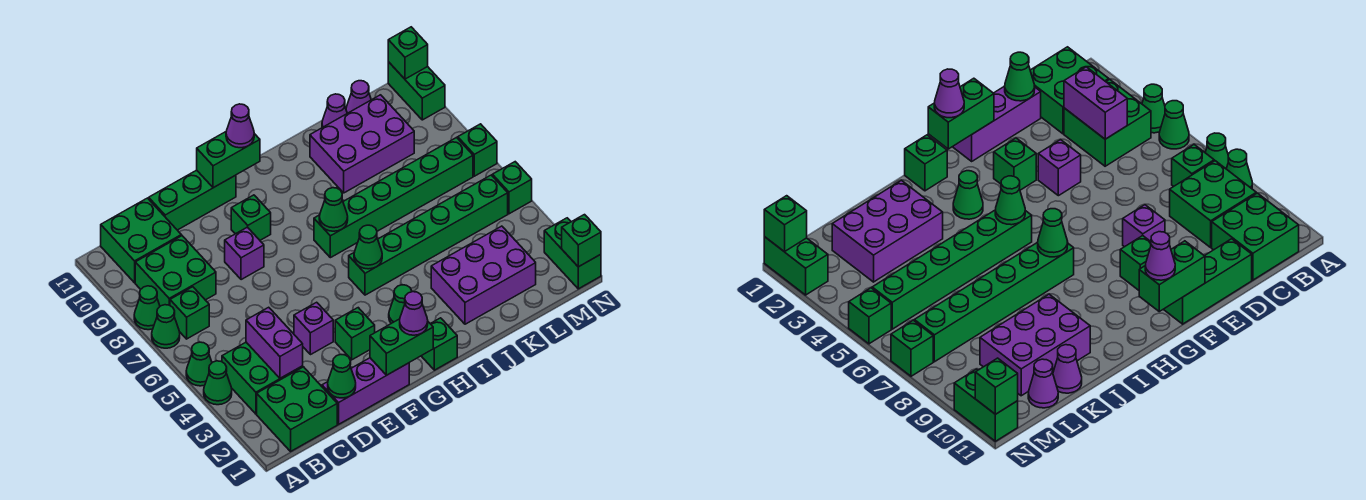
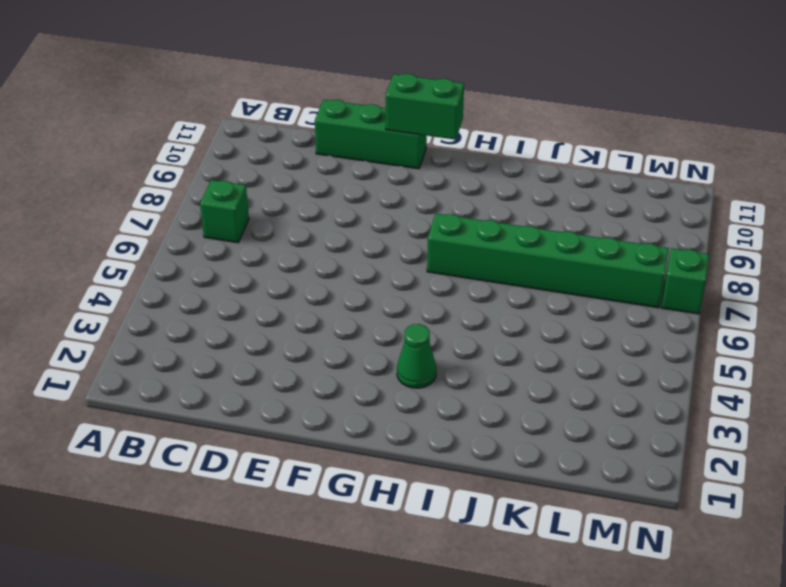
none -> green 1x1 cone [204,361,232,405]
none -> green 1x1 cone [186,342,212,386]
none -> green 1x1 cone [152,305,180,348]
none -> green 1x1 cone [134,286,160,330]

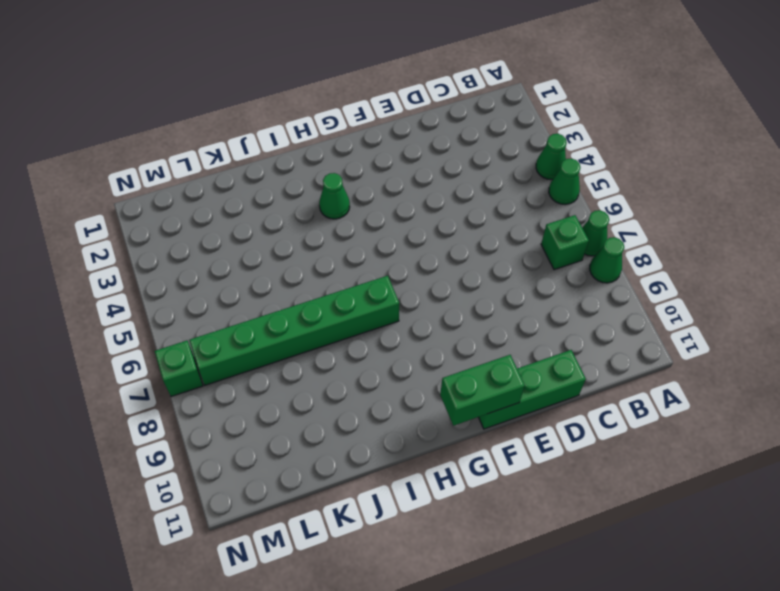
none -> green 2x2 brick [257,367,337,451]
none -> green 2x2 brick [222,342,303,414]
none -> green 2x2 brick [135,236,216,306]
none -> green 2x2 brick [101,198,181,283]

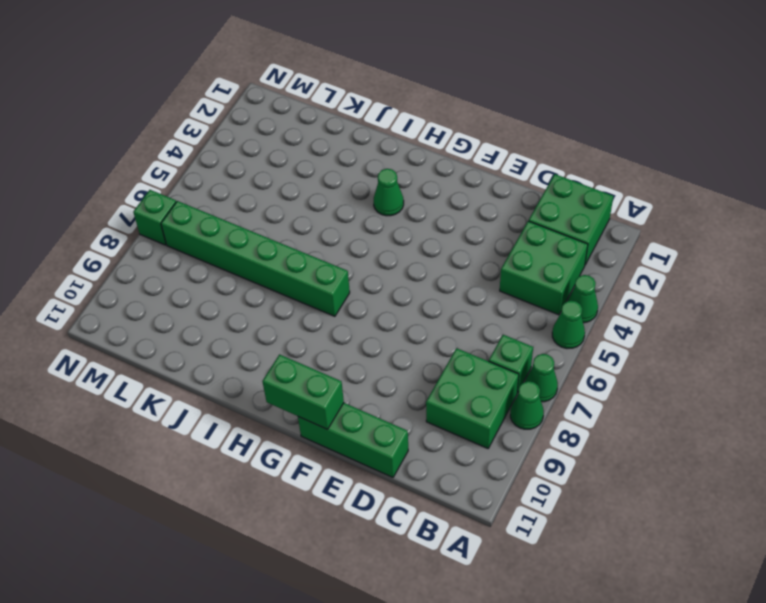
none -> green 2x2 brick [101,198,181,283]
none -> purple 1x3 brick [322,358,409,424]
none -> purple 1x1 brick [294,302,333,355]
none -> purple 1x1 brick [225,227,264,280]

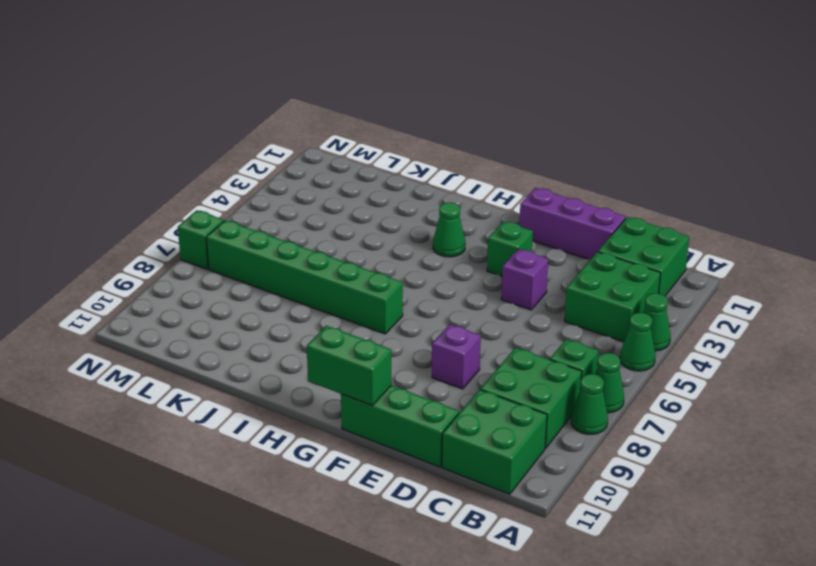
none -> green 1x1 brick [231,195,271,240]
none -> green 1x1 brick [422,318,457,370]
none -> green 1x6 brick [349,175,508,295]
none -> purple 2x3 brick [431,226,536,324]

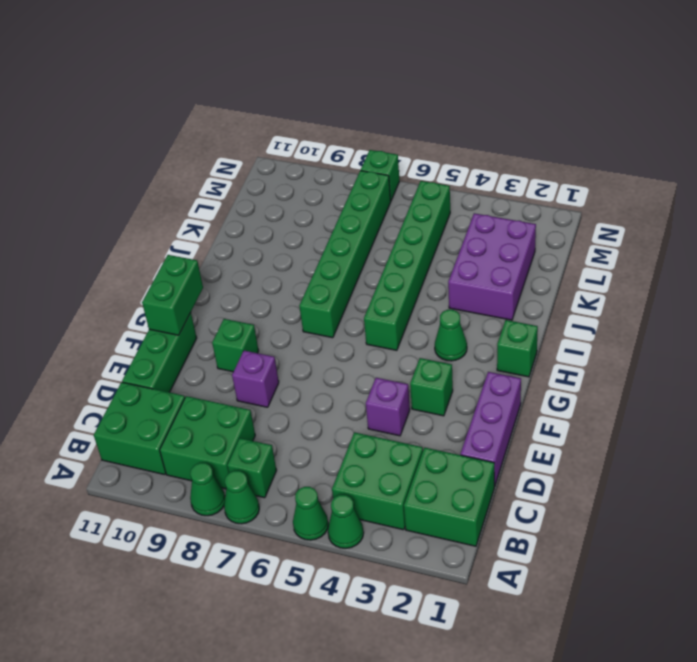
none -> purple 2x3 brick [310,95,414,193]
none -> purple 1x1 cone [322,94,347,128]
none -> purple 1x1 cone [346,81,371,113]
none -> green 1x2 brick [544,218,601,289]

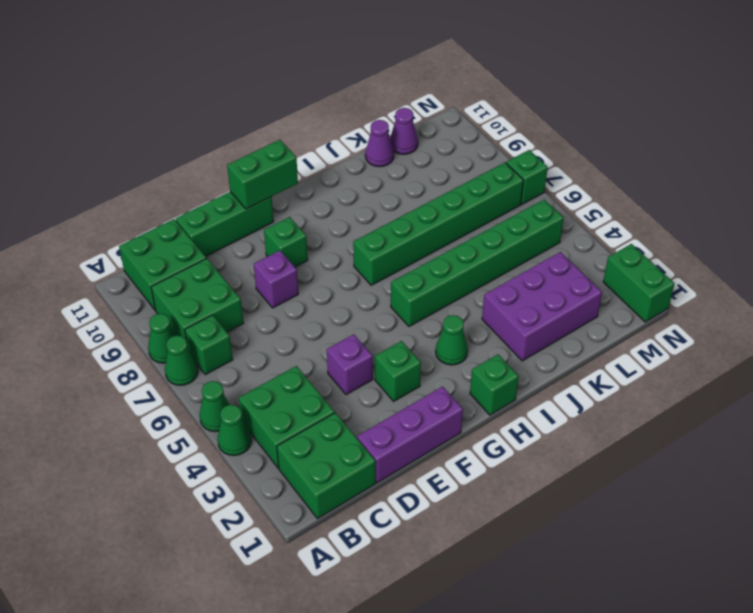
none -> purple 2x3 brick [310,95,414,193]
none -> green 1x1 brick [492,162,532,214]
none -> green 1x2 brick [388,62,445,120]
none -> purple 1x2 brick [246,307,303,378]

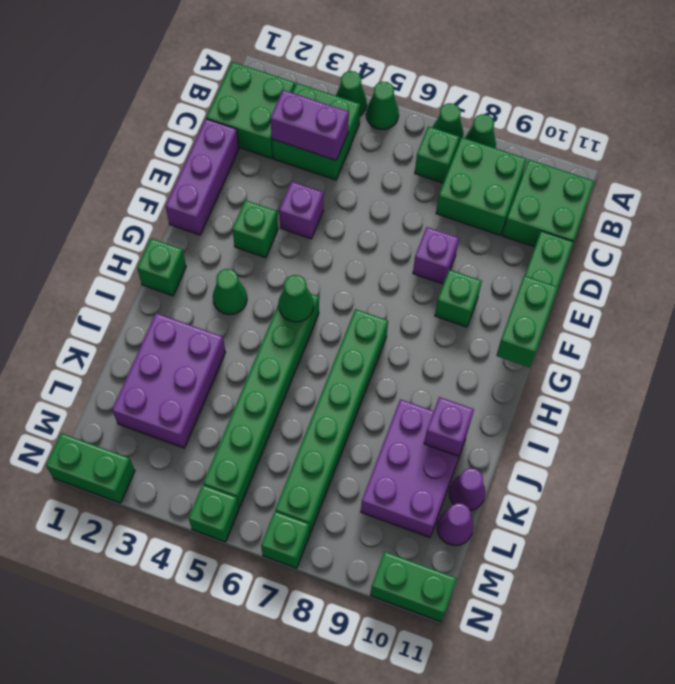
purple 1x1 brick [424,397,474,456] -> none
none -> green 1x1 cone [328,355,356,398]
none -> green 1x2 brick [370,319,433,375]
none -> green 1x1 cone [319,188,348,231]
none -> green 1x1 brick [562,215,601,267]

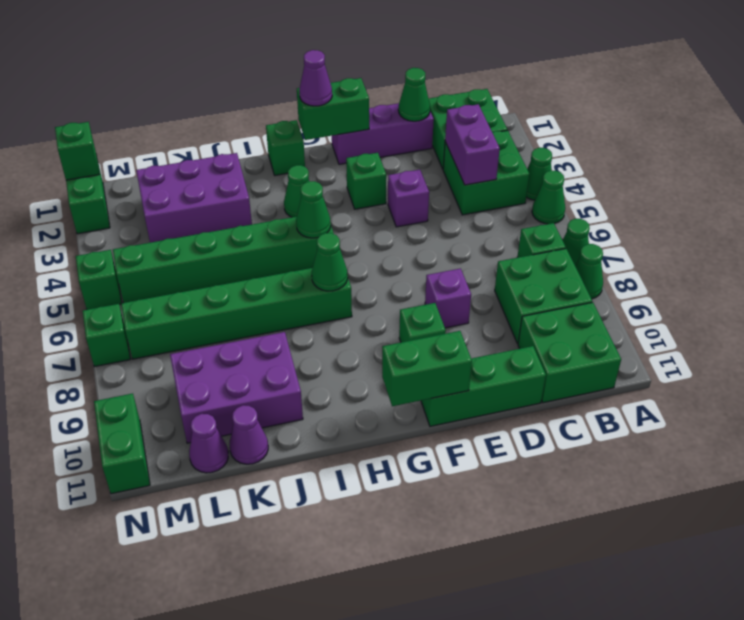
none -> green 1x1 brick [388,27,428,79]
none -> purple 1x1 cone [226,104,254,148]

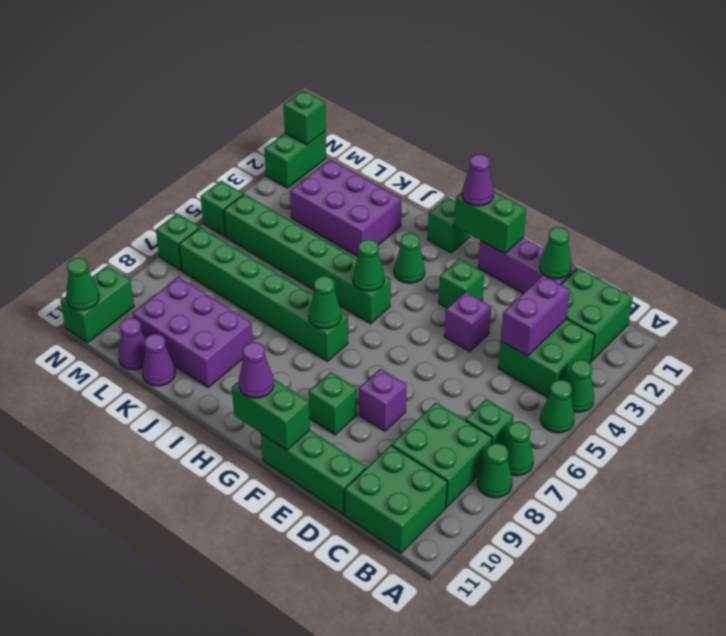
green 1x1 cone [66,258,99,310] -> green 1x1 brick [388,27,428,79]

